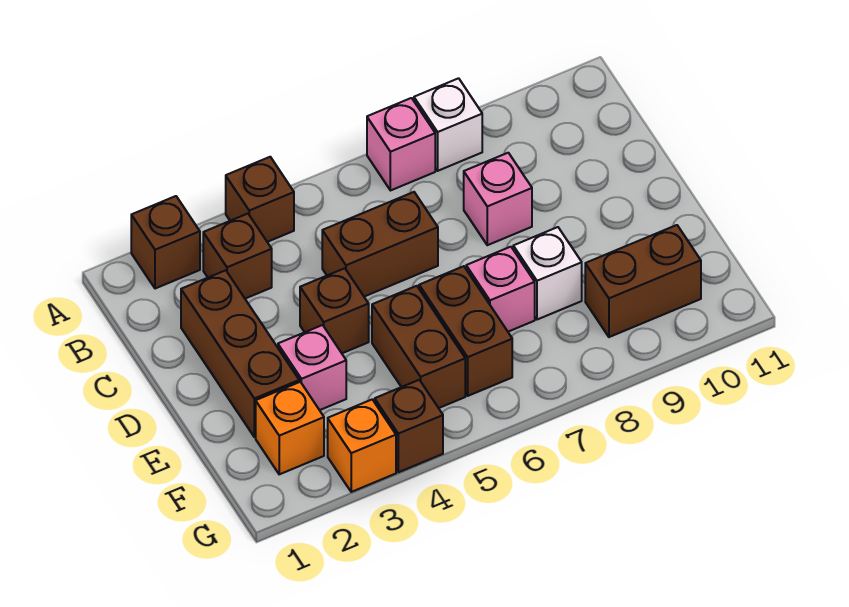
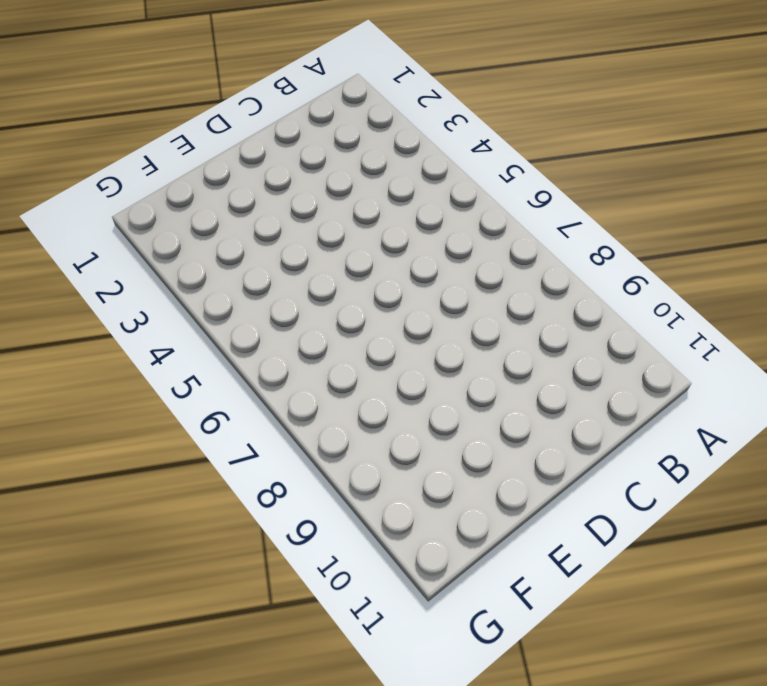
none -> brown 1x1 brick [131,196,200,289]
none -> brown 1x1 brick [226,157,294,242]
none -> pink 1x1 brick [367,98,435,191]

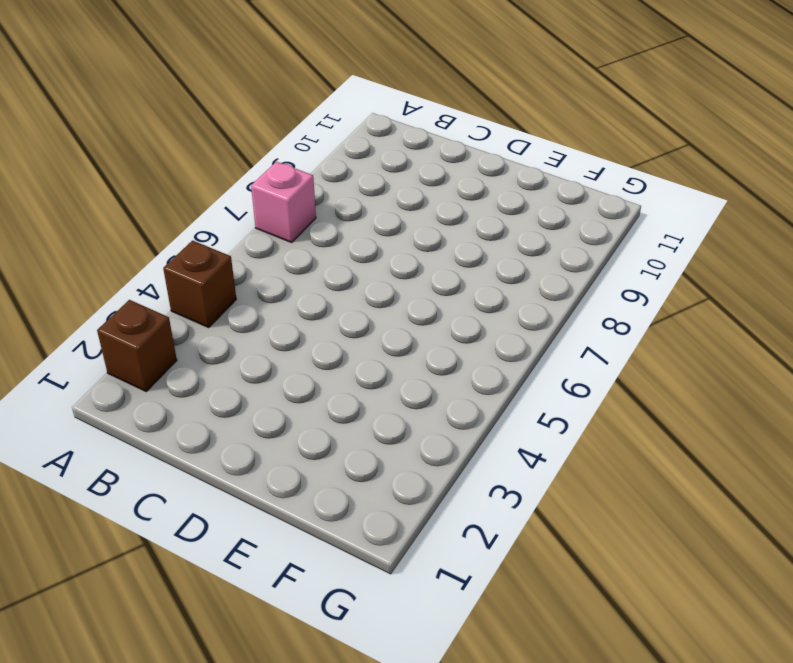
none -> white 1x1 brick [414,78,482,171]
none -> brown 1x1 brick [203,214,272,299]
none -> brown 1x3 brick [181,270,299,437]

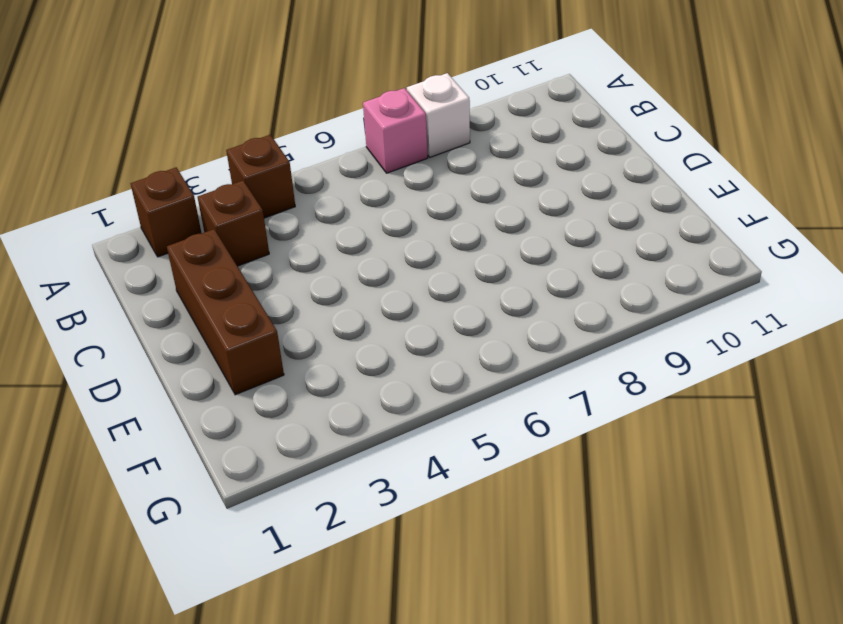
none -> brown 1x2 brick [322,192,438,297]
none -> pink 1x1 brick [464,153,532,245]
none -> brown 1x1 brick [300,268,369,353]

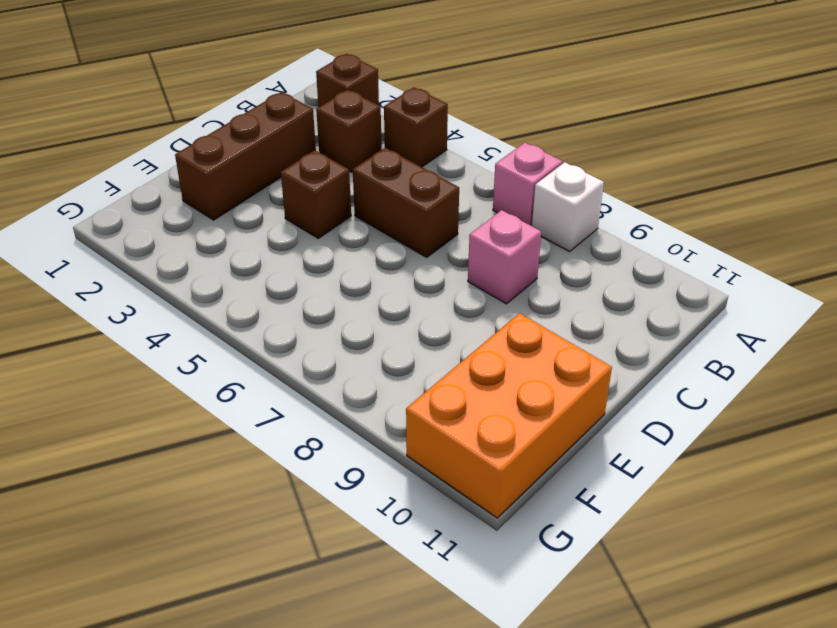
orange 2x3 brick [406,313,612,518] -> brown 1x2 brick [585,225,701,337]
none -> pink 1x1 brick [278,325,346,410]
none -> brown 1x2 brick [372,286,465,408]
none -> brown 1x2 brick [419,266,512,396]

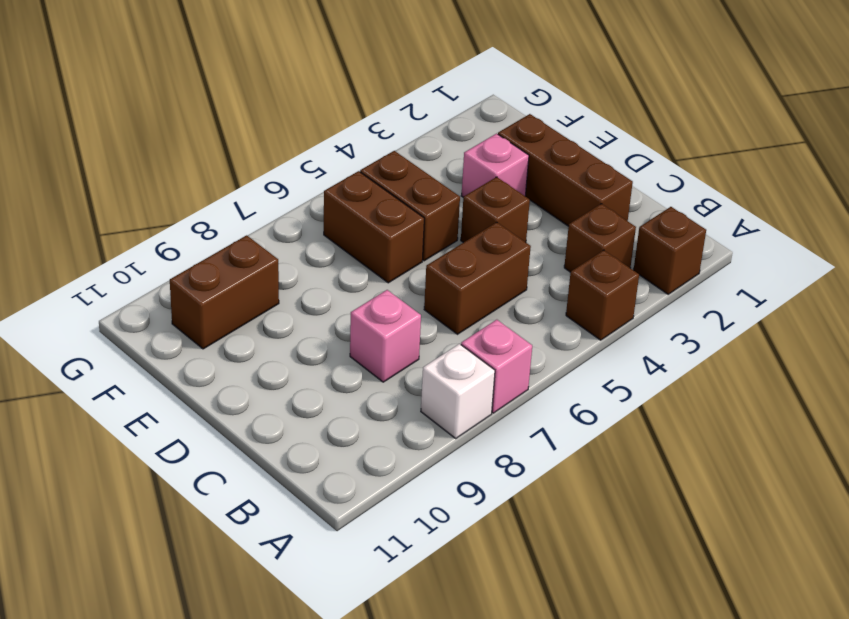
none -> pink 1x1 brick [466,247,535,332]
none -> white 1x1 brick [513,227,582,320]
none -> orange 1x1 brick [256,382,324,474]

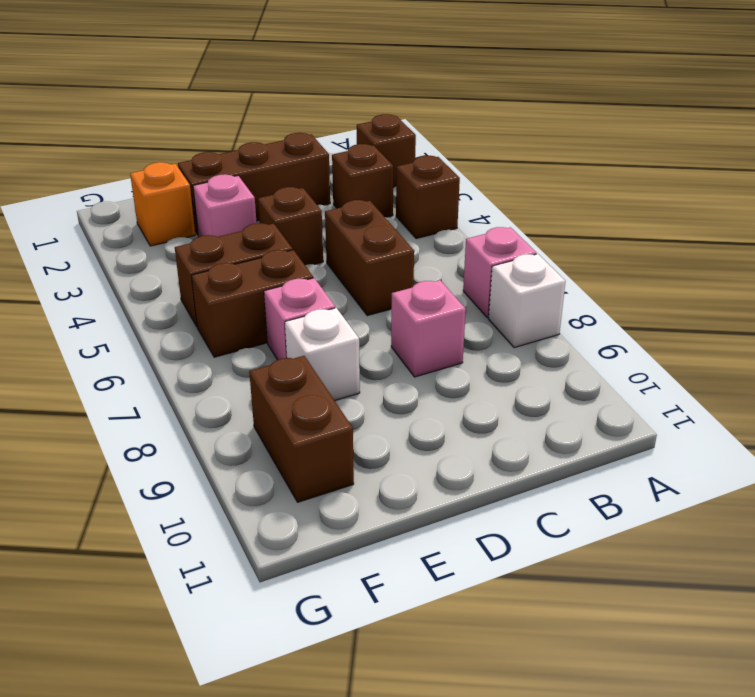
none -> orange 1x1 brick [328,400,396,492]
none -> brown 1x1 brick [375,380,443,472]

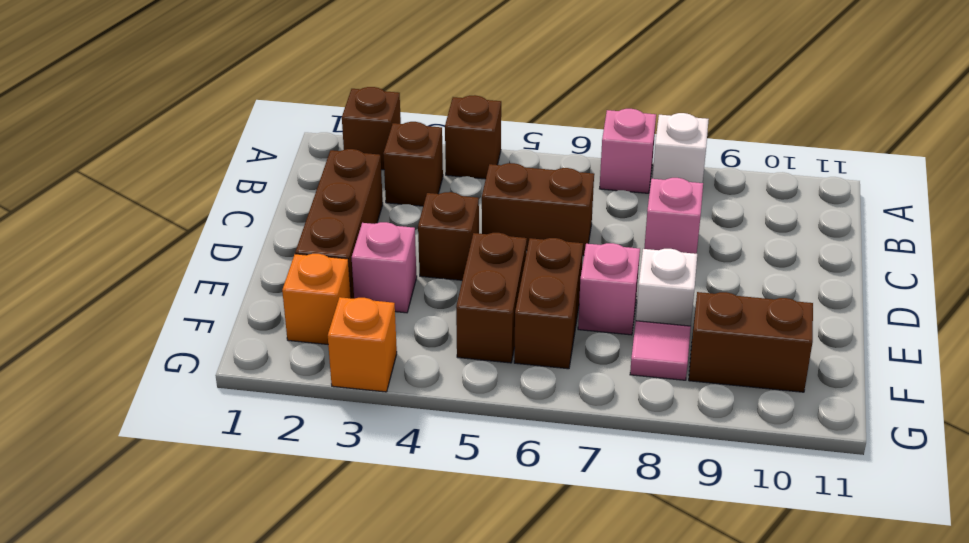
pink 1x1 tile [630,321,691,380] -> none
none -> brown 1x1 brick [375,380,443,472]

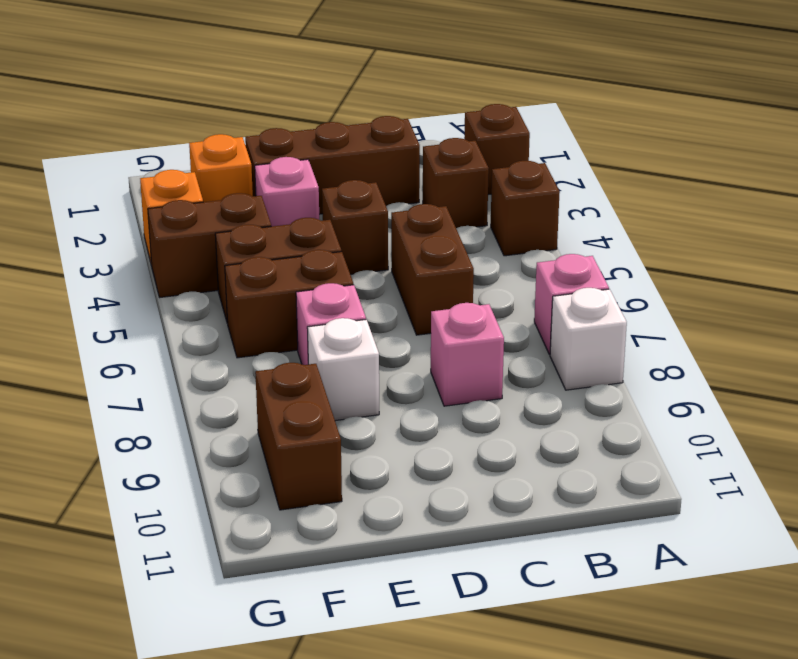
brown 1x2 brick [148,193,271,297] -> brown 1x1 brick [375,380,443,472]

